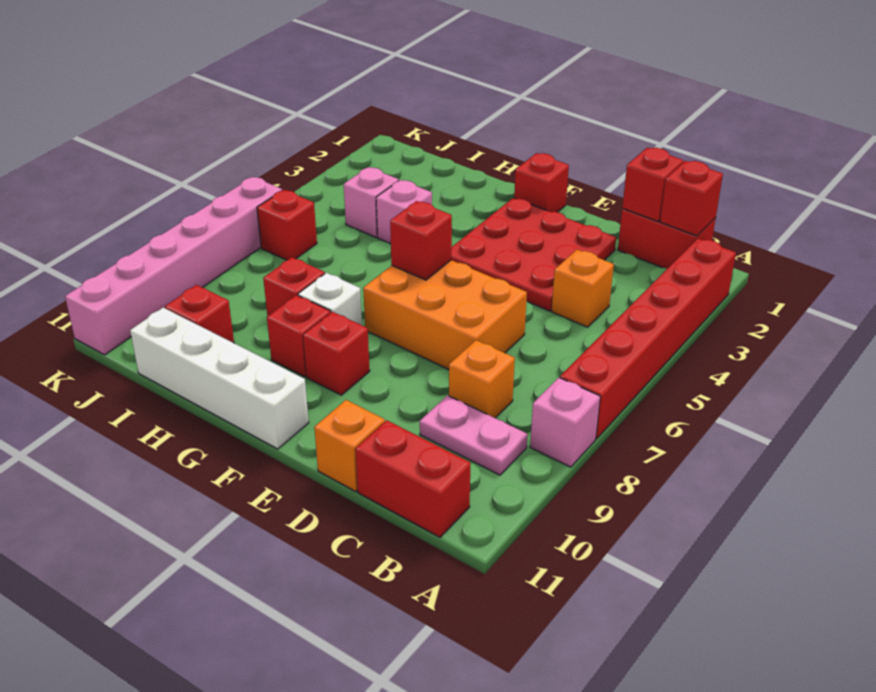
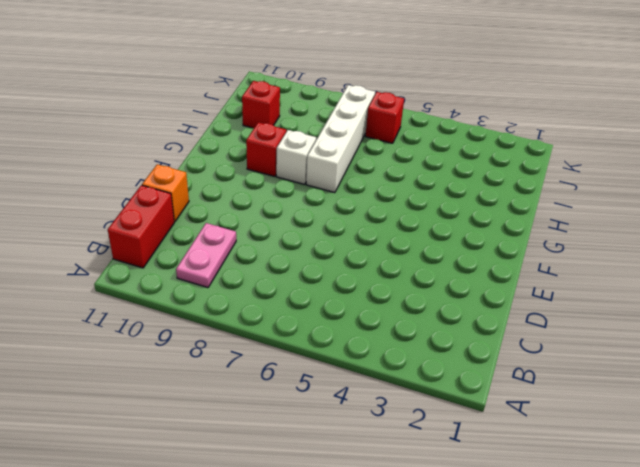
white 1x4 brick [306,85,375,193] -> white 1x4 brick moved to [130,308,309,449]
none -> red 1x6 brick [560,238,736,439]
none -> pink 1x1 brick [530,378,600,467]
none -> red 1x2 brick [618,209,716,269]

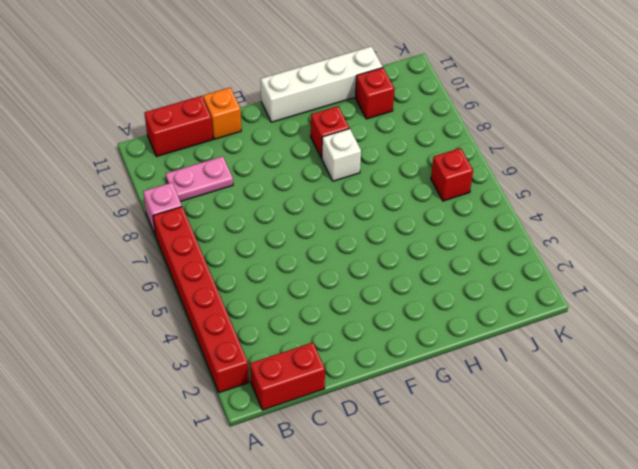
none -> orange 1x1 brick [552,250,614,327]
none -> orange 1x1 brick [449,340,515,418]
none -> red 3x3 plate [451,198,616,311]

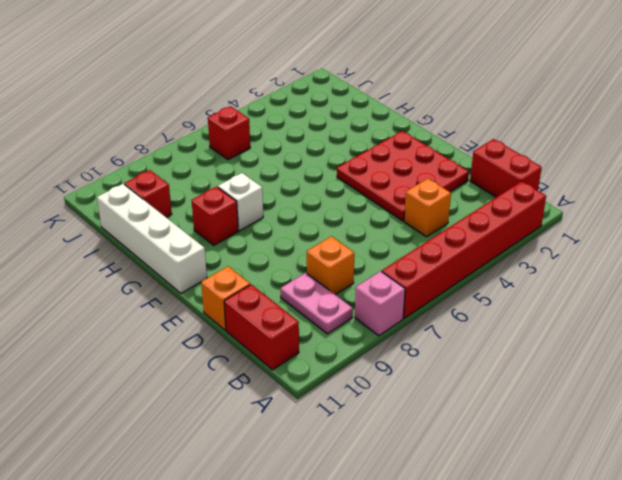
none -> orange 2x3 brick [363,260,527,369]
none -> red 1x1 brick [514,153,569,212]
none -> red 1x1 brick [303,312,370,395]

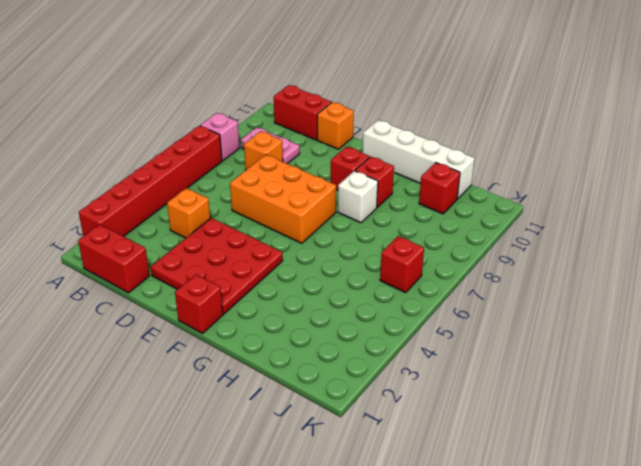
none -> pink 1x1 brick [376,180,432,244]
none -> red 1x1 brick [263,257,325,316]
none -> pink 1x1 brick [344,167,399,237]

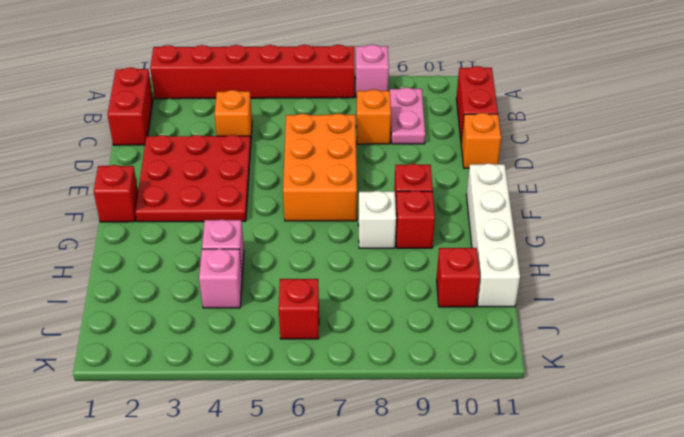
none -> red 1x1 brick [263,257,325,316]
none -> pink 1x6 brick [65,177,282,355]
none -> red 1x1 brick [660,161,723,236]

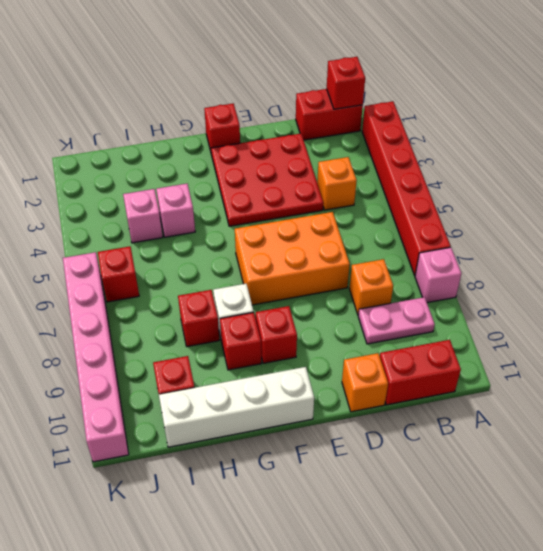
none -> red 1x1 brick [622,148,684,221]
none -> red 1x1 brick [390,201,452,280]

